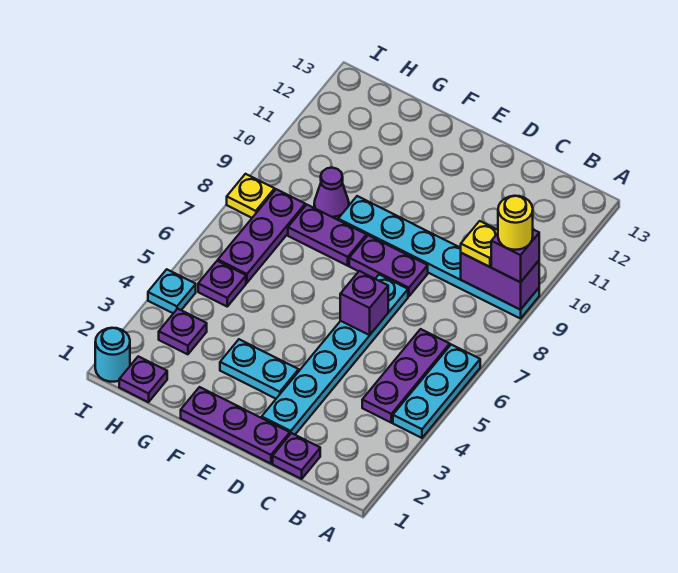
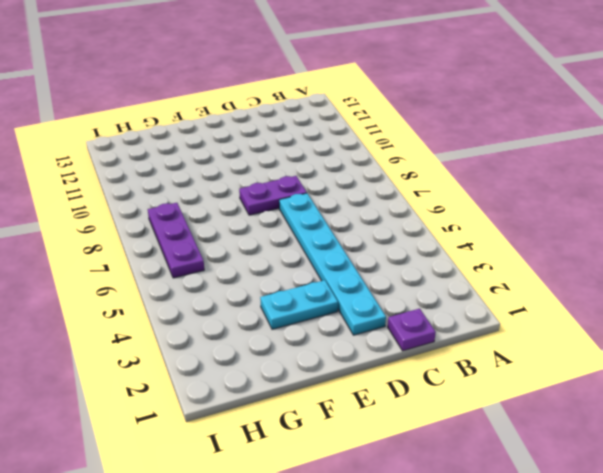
none -> cyan 1x3 plate [393,345,480,438]
none -> cyan 1x6 plate [338,196,539,319]
none -> purple 1x3 plate [362,329,450,423]

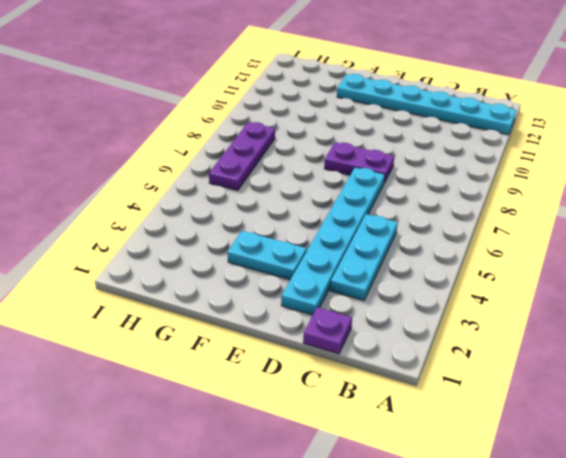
cyan 1x6 plate [337,74,516,135] -> cyan 1x6 plate moved to [338,196,539,319]
cyan 1x3 plate [330,214,398,300] -> cyan 1x3 plate moved to [393,345,480,438]
none -> purple 1x3 plate [362,329,450,423]
none -> purple 1x3 plate [181,387,290,464]
none -> purple 1x2 plate [288,205,367,266]

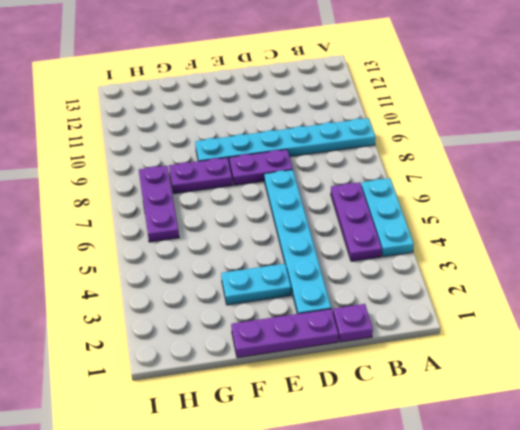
none -> purple 1x1 cone [314,168,349,220]
none -> purple 1x1 plate [119,356,167,402]
none -> purple 1x1 plate [159,309,207,354]

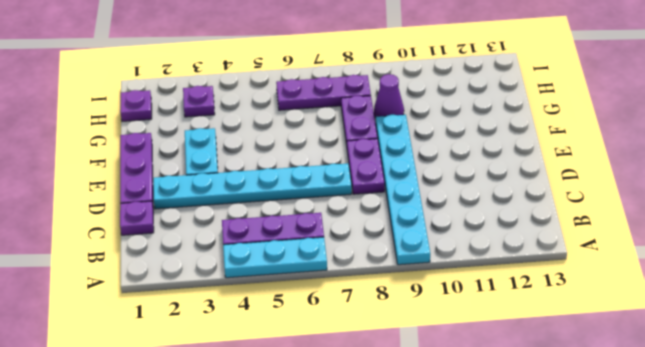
none -> purple 1x1 plate [198,261,246,306]
none -> cyan 1x1 round brick [95,328,130,382]
none -> cyan 1x1 plate [148,269,196,313]

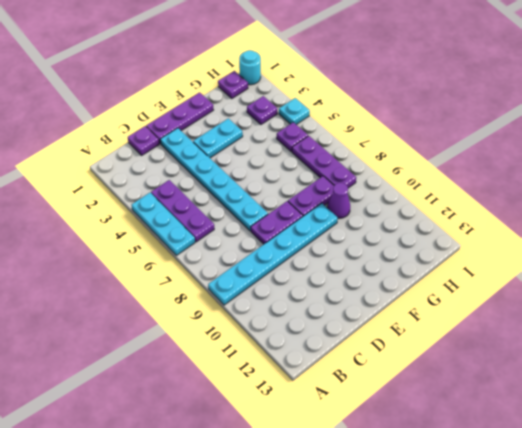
none -> yellow 1x1 plate [227,174,275,218]
none -> purple 1x2 brick [461,253,539,310]
none -> purple 1x1 brick [340,271,388,335]

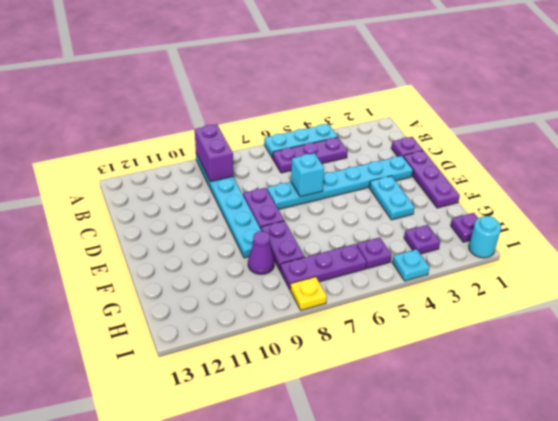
cyan 1x1 brick [291,153,324,197] -> purple 1x1 brick [340,271,388,335]
none -> purple 1x1 brick [491,230,539,282]
none -> yellow 1x1 plate [461,221,498,267]
none -> yellow 1x1 round brick [498,196,533,250]

